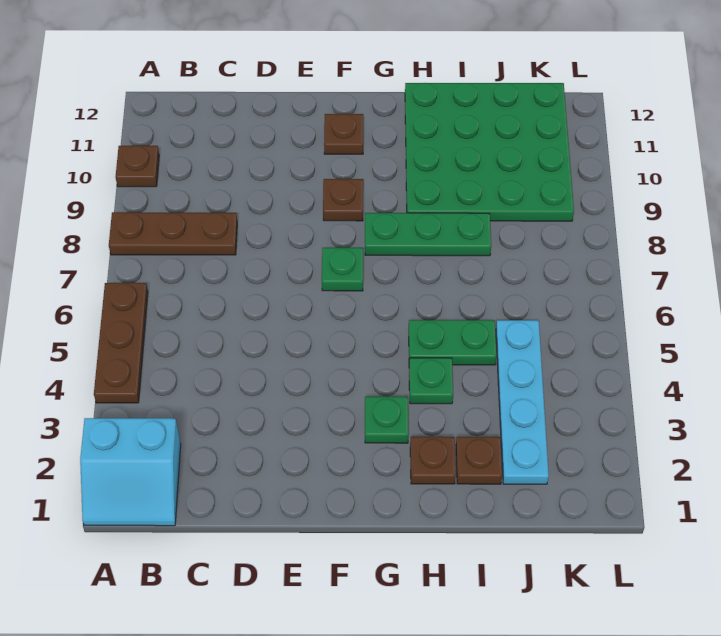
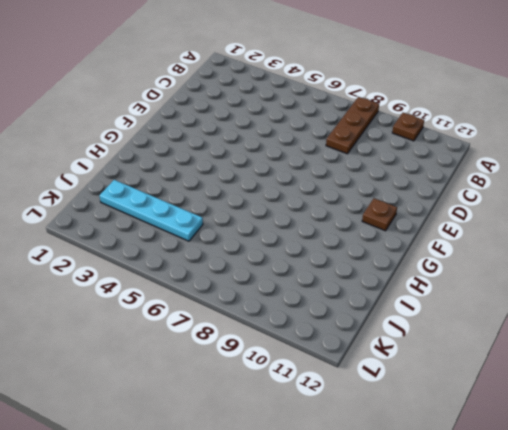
none -> cyan 2x2 slope [80,418,181,526]
none -> brown 1x3 plate [94,283,148,403]
none -> green 1x1 plate [322,248,363,291]

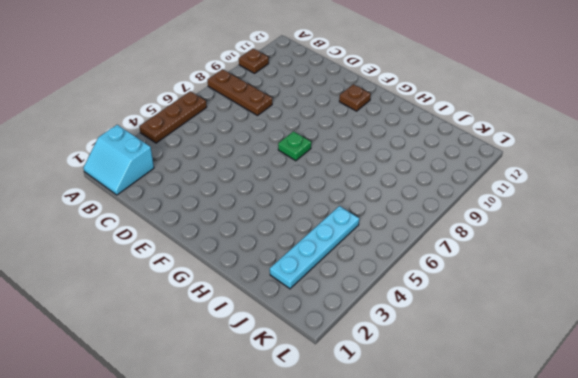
none -> brown 1x1 plate [323,179,363,221]
none -> green 1x1 plate [365,397,409,443]
none -> green 1x3 plate [365,213,491,256]

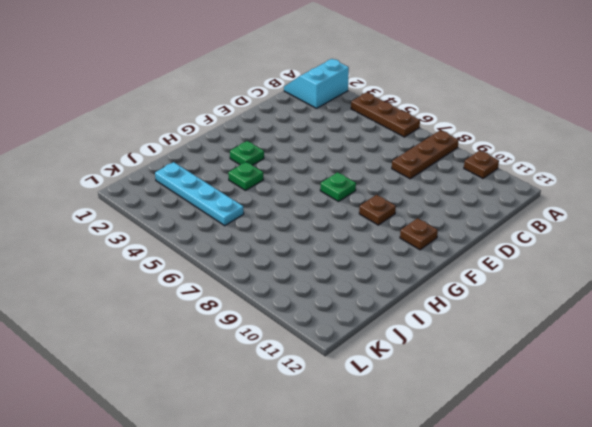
none -> green 1x3 plate [365,213,491,256]
none -> brown 1x1 plate [410,437,456,484]
none -> green 1x2 plate [409,320,497,365]

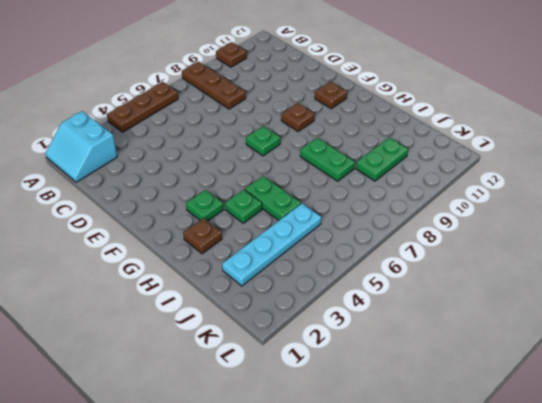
green 1x2 plate [300,138,355,181] -> green 1x3 plate [365,213,491,256]
green 1x2 plate [356,138,408,181] -> green 4x4 plate [405,83,574,221]
none -> brown 1x1 plate [456,437,502,484]

